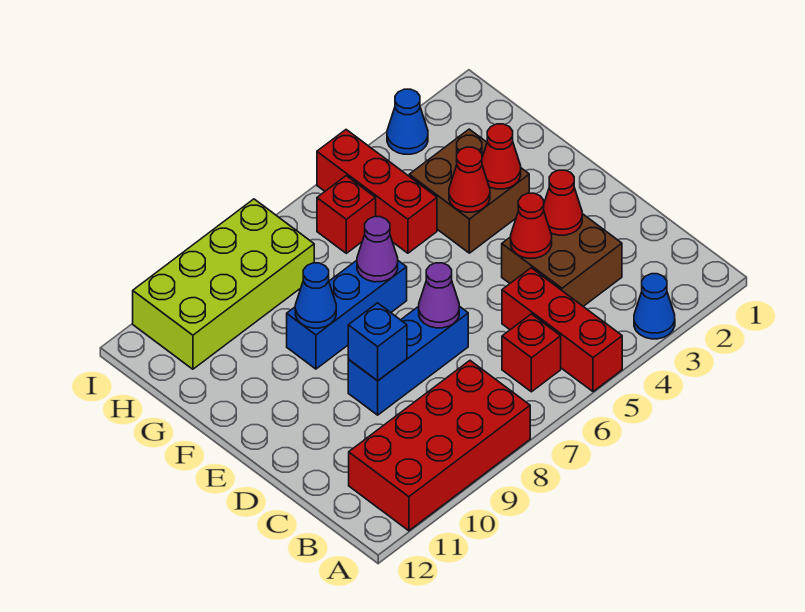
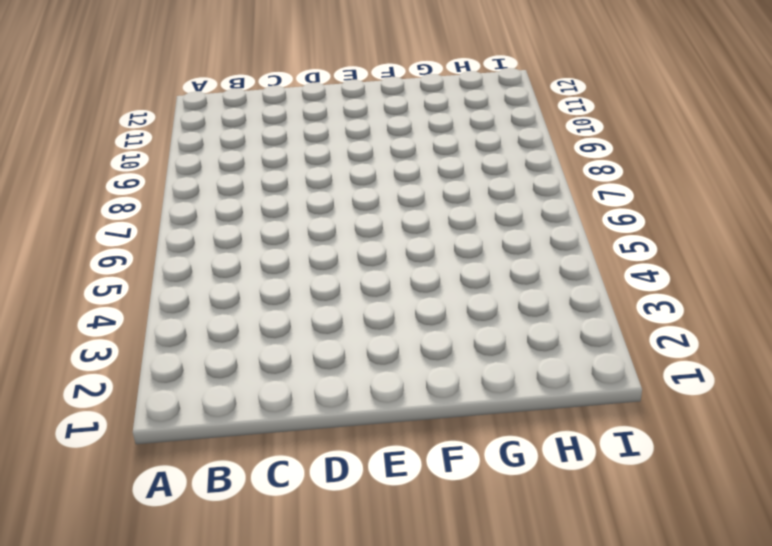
none -> blue 1x1 cone [634,274,675,339]
none -> red 1x3 brick [502,268,622,392]
none -> red 2x4 brick [349,361,530,531]

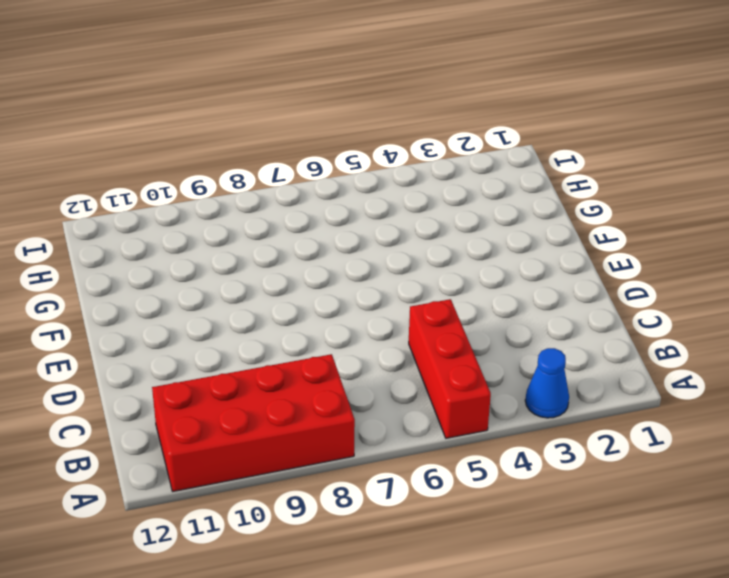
none -> red 1x1 brick [502,314,561,392]
none -> brown 2x2 brick [502,214,622,306]
none -> blue 1x3 brick [348,306,468,415]

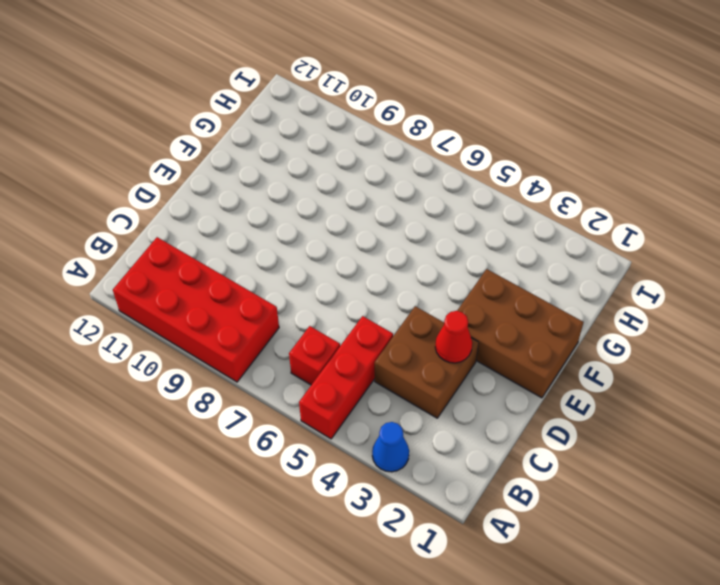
brown 2x3 brick [457,269,583,398] -> brown 2x2 brick [409,129,529,253]
none -> blue 1x3 brick [348,306,468,415]
none -> blue 1x3 brick [287,260,407,369]
none -> red 1x3 brick [317,130,437,253]

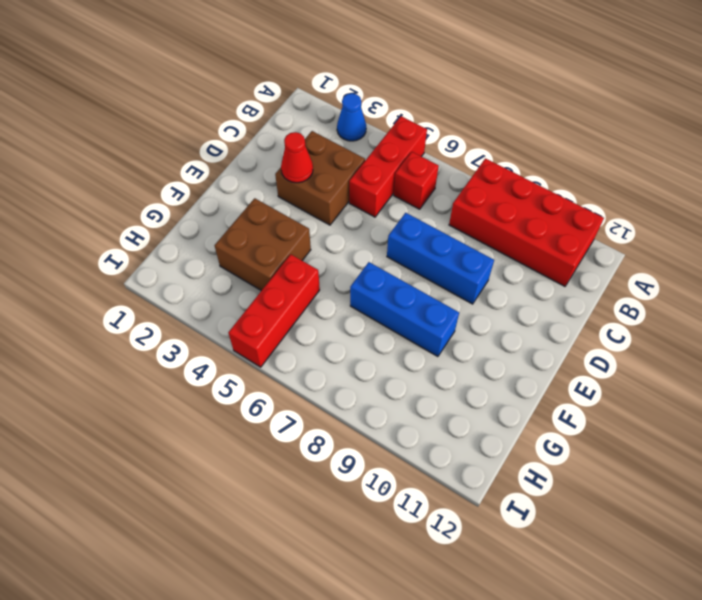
none -> red 1x1 brick [317,176,376,253]
none -> lime 2x4 brick [133,199,314,369]
none -> blue 1x1 cone [387,89,428,154]

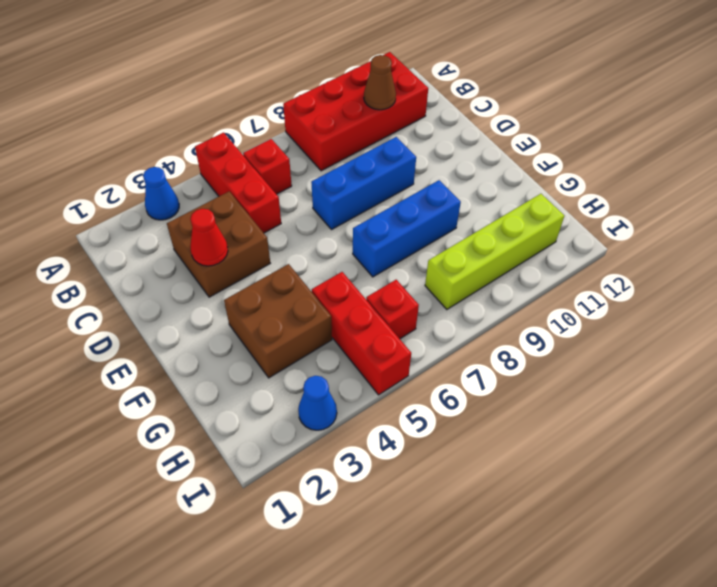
brown 1x1 cone [364,55,396,110] -> none
lime 1x4 brick [425,194,564,309] -> lime 2x4 brick [133,199,314,369]
none -> red 1x1 cone [511,193,552,258]
none -> purple 1x1 cone [419,263,459,328]
none -> blue 1x1 brick [348,303,407,381]

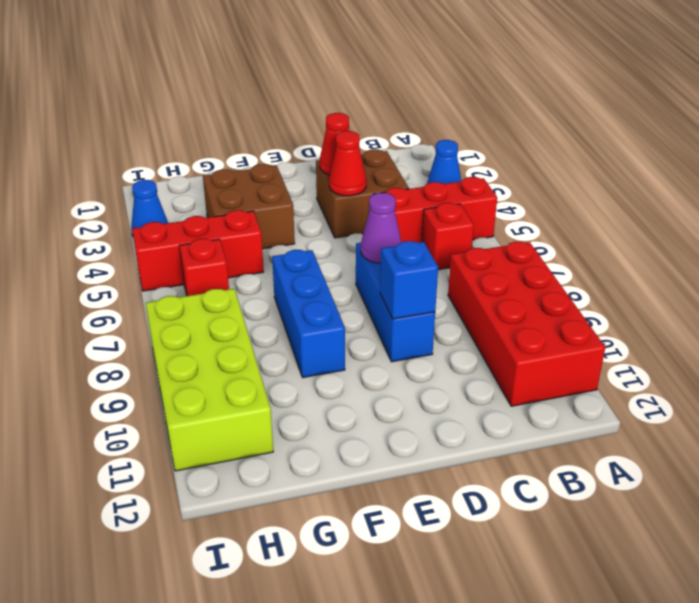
none -> red 1x1 cone [482,124,521,189]
none -> red 1x1 cone [449,147,490,212]
none -> purple 1x1 cone [357,217,398,282]

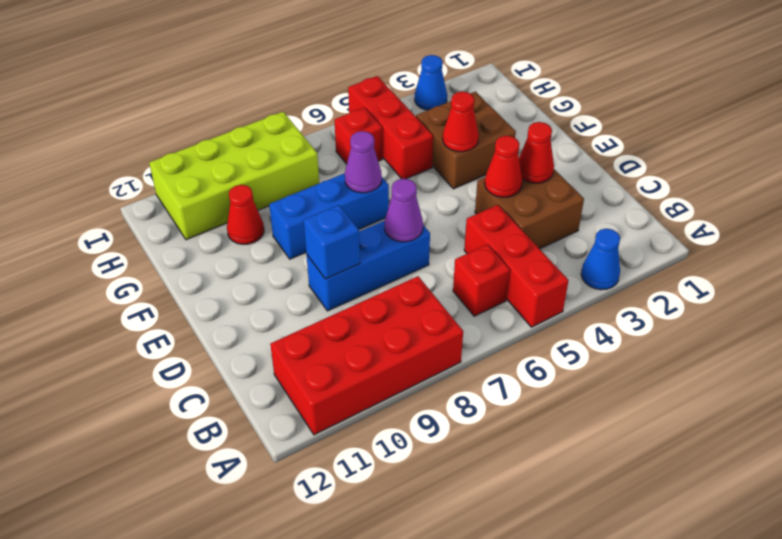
red 1x1 cone [227,185,264,244] -> red 1x1 cone moved to [482,124,521,189]
none -> blue 1x1 cone [295,263,336,328]

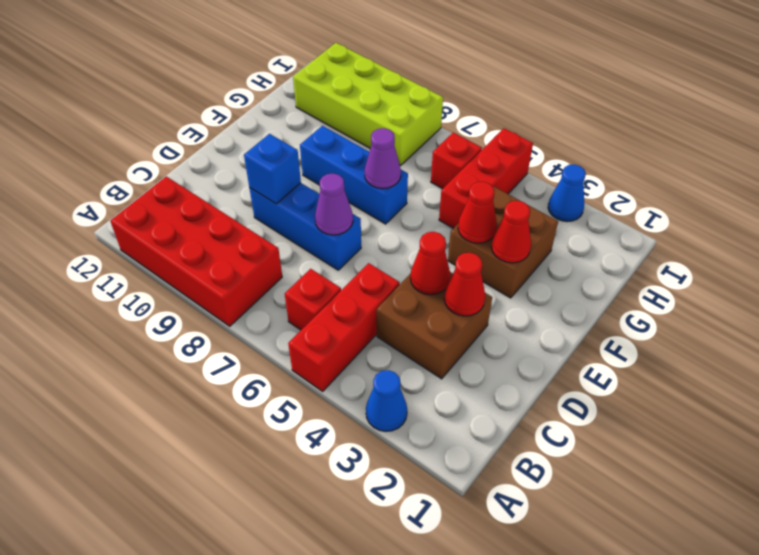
none -> blue 1x1 cone [295,263,336,328]

